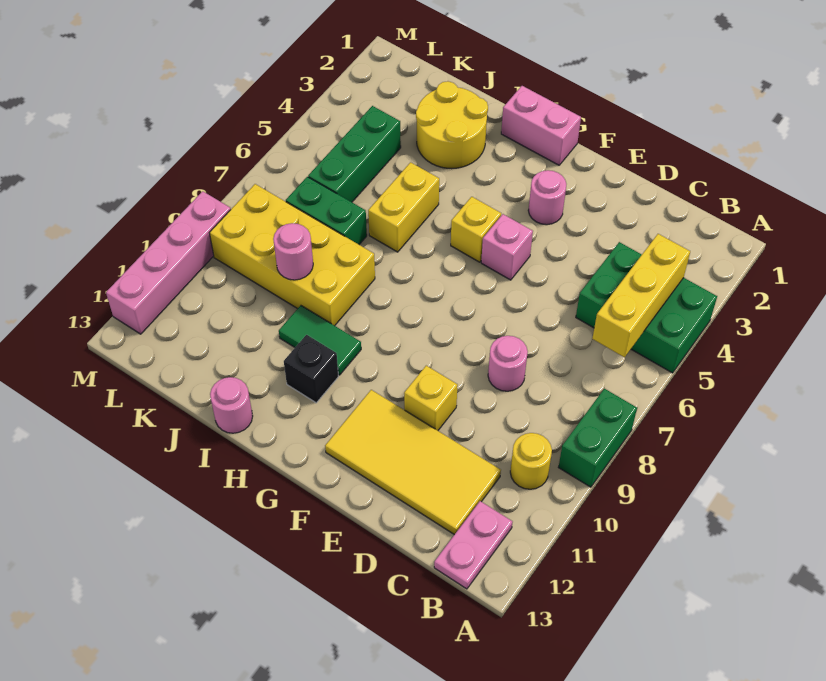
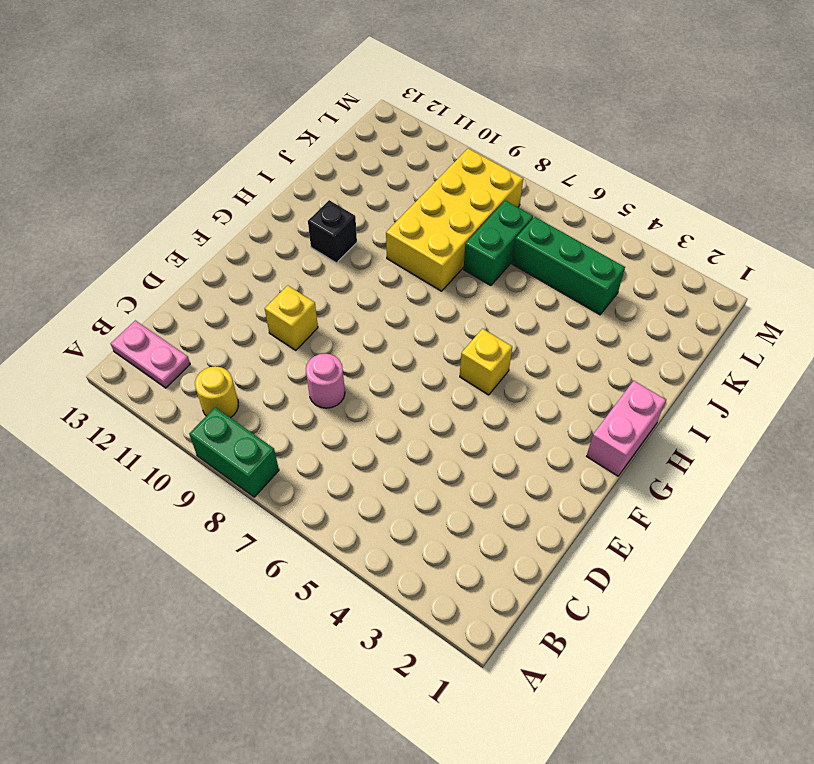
none -> green 2x3 brick [576,242,717,373]
none -> yellow 2x4 tile [325,390,501,535]
none -> pink 1x1 round brick [528,170,566,225]

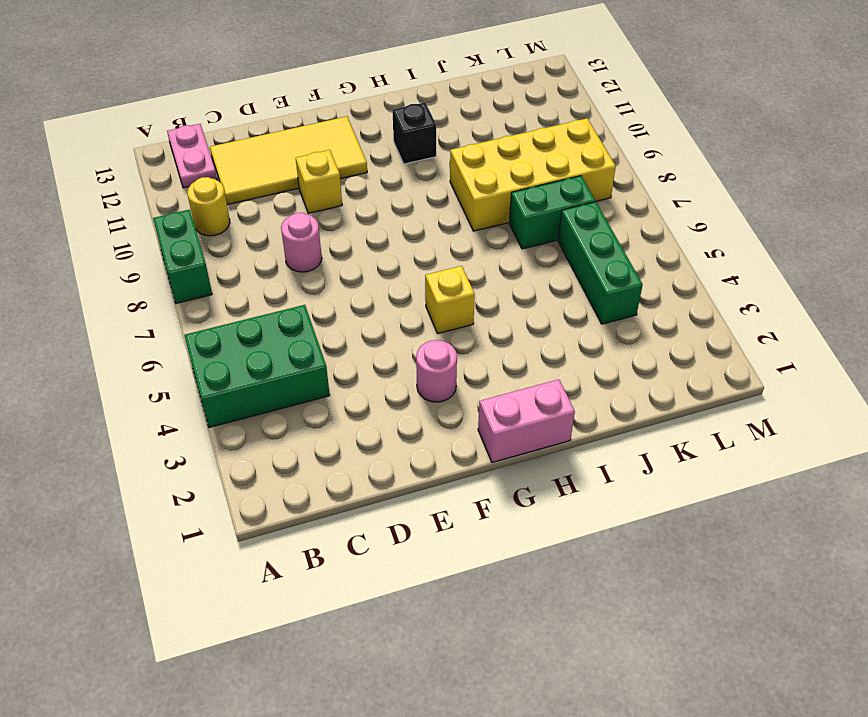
none -> pink 1x1 brick [481,214,533,280]
none -> green 1x2 tile [279,306,361,375]
none -> yellow 2x2 round brick [416,81,488,169]

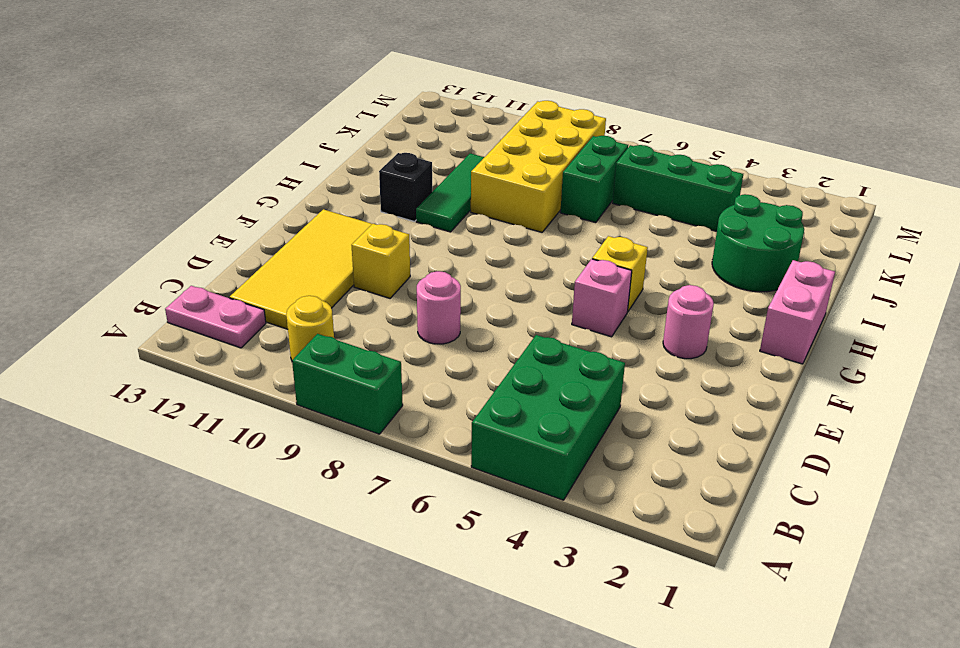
green 1x3 tile [416,153,484,232] -> green 1x2 tile [279,306,361,375]
green 2x2 round brick [712,194,804,292] -> yellow 2x2 round brick [416,81,488,169]
none -> yellow 1x2 brick [368,162,439,252]
none -> pink 1x1 round brick [210,377,253,433]
none -> pink 1x4 brick [106,191,231,334]

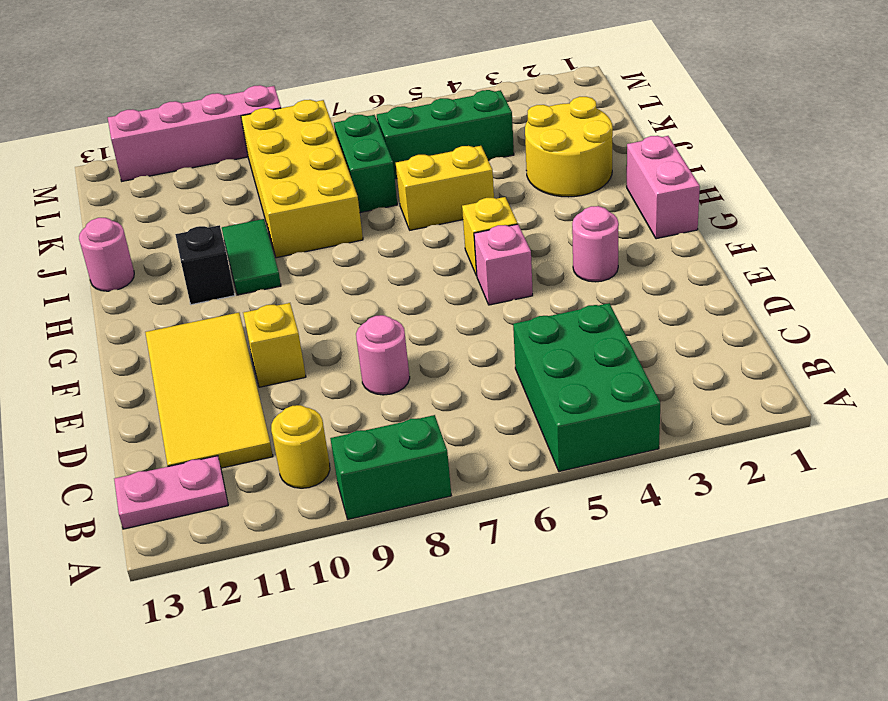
none -> yellow 1x3 brick [592,234,690,357]
none -> pink 1x1 round brick [273,223,313,280]

